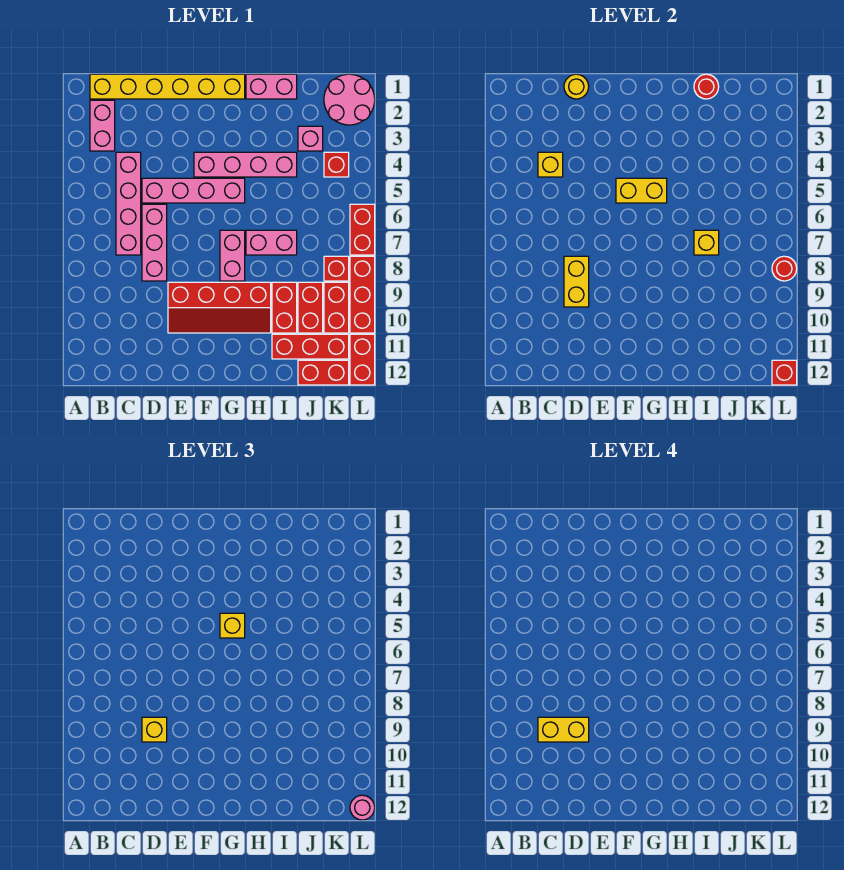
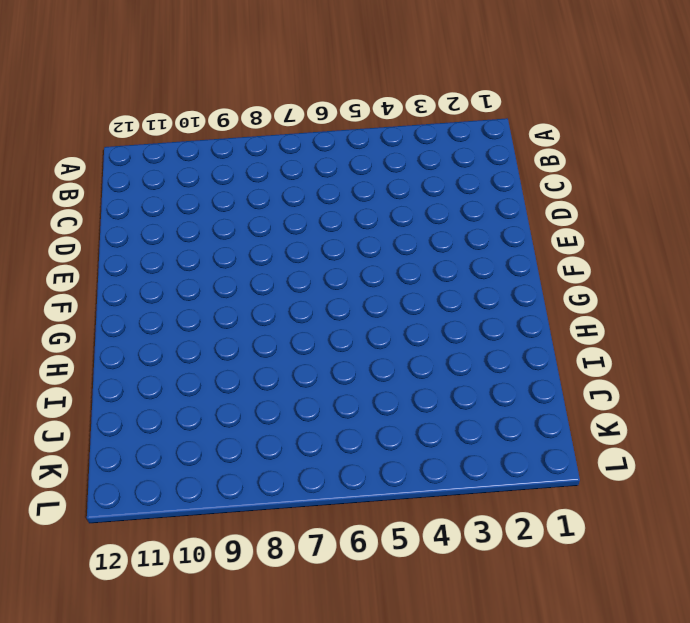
none -> yellow 1x6 brick [90,74,245,99]
none -> pink 1x2 brick [90,100,115,151]
none -> pink 1x4 brick [116,152,141,255]
none -> pink 1x4 brick [142,178,245,203]

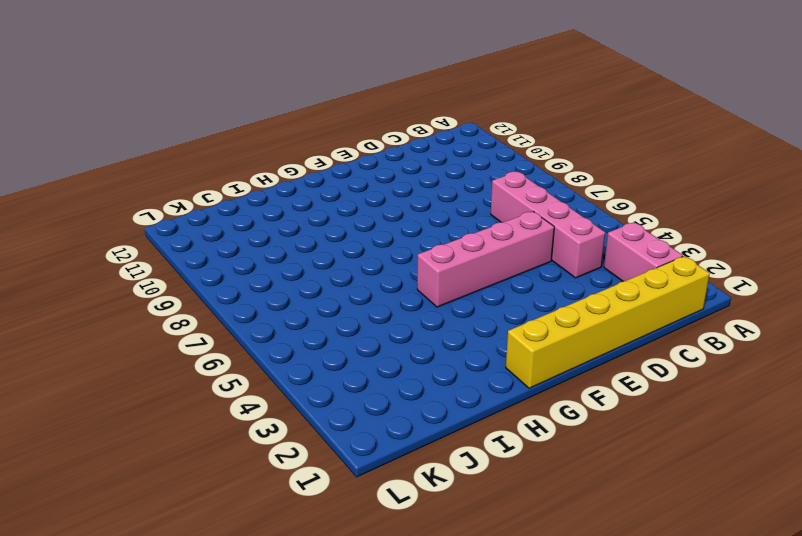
none -> pink 1x3 brick [142,204,167,281]
none -> red 2x4 slope [168,282,271,333]
none -> pink 1x4 brick [194,152,297,177]
none -> pink 1x2 brick [220,230,245,281]

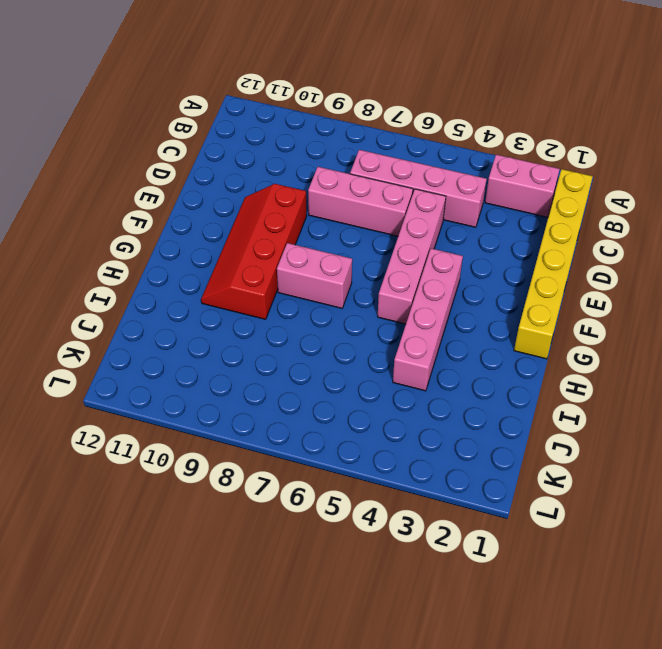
none -> pink 1x2 brick [246,74,297,99]
none -> pink 1x2 brick [246,230,297,255]
none -> red 1x2 brick [272,282,297,333]
none -> red 1x3 brick [272,334,349,359]

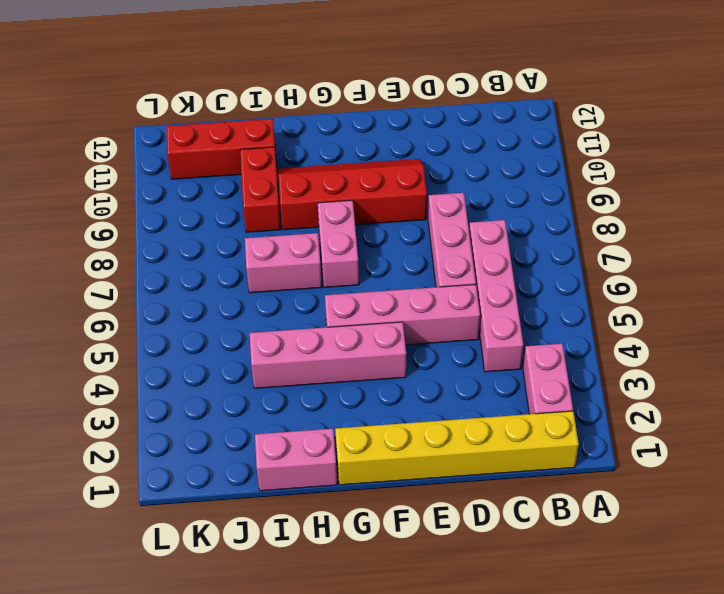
none -> pink 1x1 brick [298,126,323,151]
none -> red 1x2 brick [298,282,323,333]
none -> red 1x2 brick [298,360,349,385]
none -> pink 2x2 round brick [324,74,375,125]

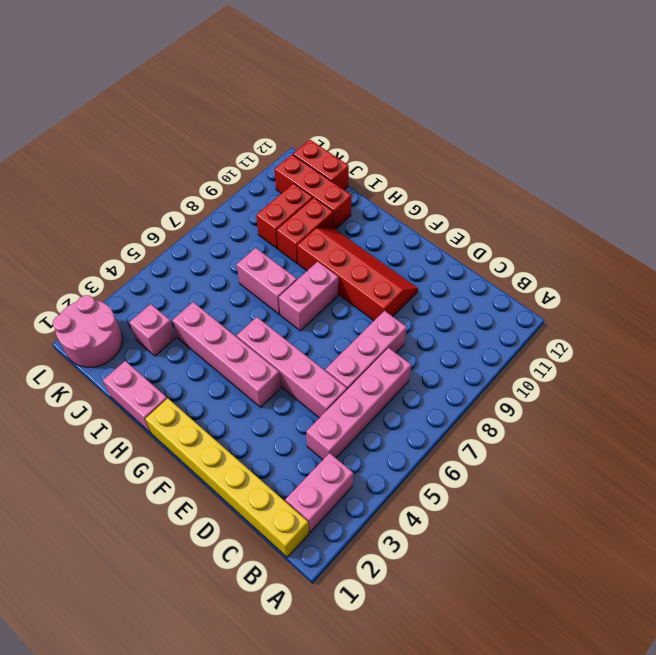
none -> red 1x1 brick [324,152,349,177]
none -> red 1x1 brick [324,256,349,281]
none -> red 1x2 brick [324,282,349,333]
none -> red 1x2 brick [350,204,375,255]

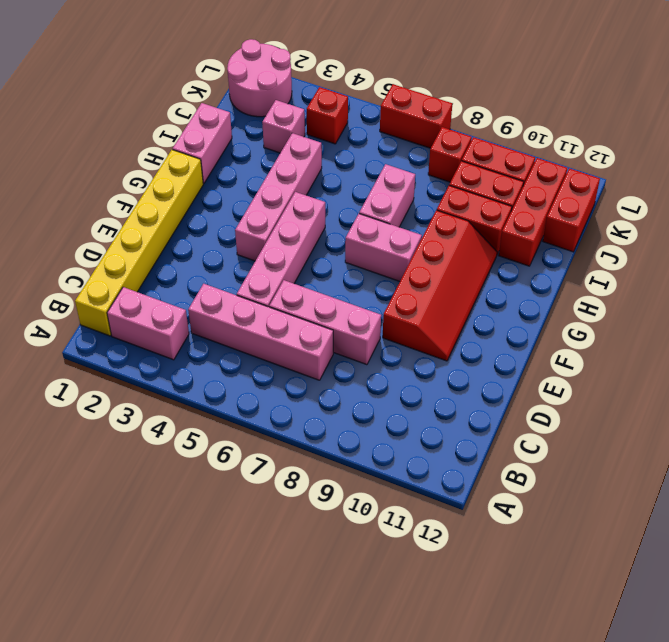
none -> red 1x3 brick [350,256,375,333]
none -> red 1x2 brick [350,334,375,385]
none -> yellow 1x1 brick [538,152,563,177]
none -> yellow 1x1 round brick [564,74,589,99]

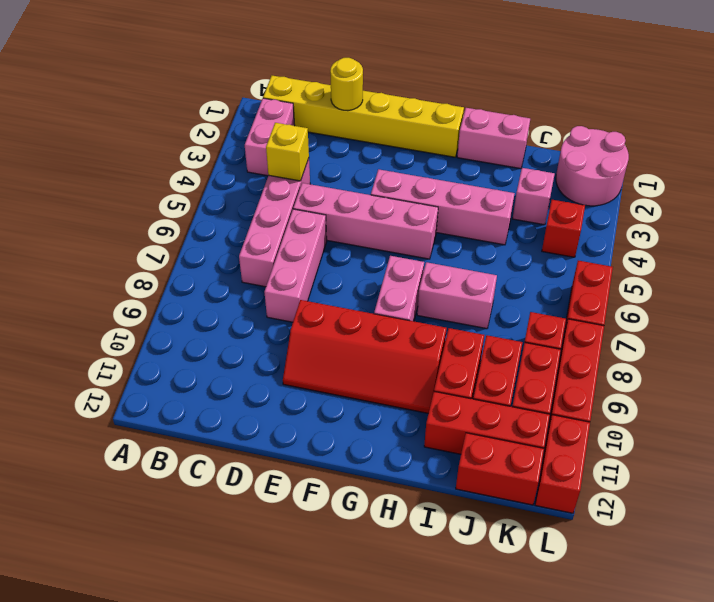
none -> yellow 1x2 brick [564,256,589,307]
none -> yellow 1x2 brick [616,178,667,203]
none -> red 1x1 round brick [694,74,719,99]
none -> yellow 1x1 brick [694,230,719,255]

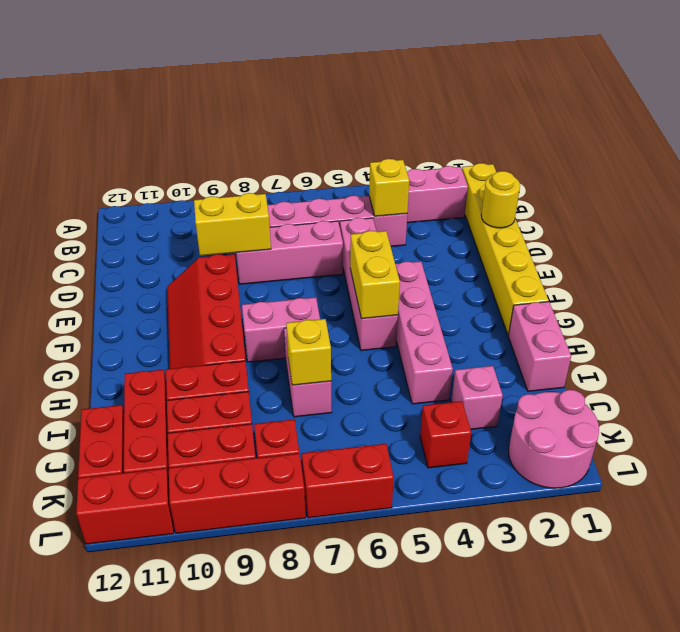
none -> red 1x1 round brick [694,74,719,99]
none -> red 1x1 round brick [772,256,797,281]
none -> red 1x1 brick [772,360,797,385]
none -> yellow 1x1 brick [142,717,167,742]

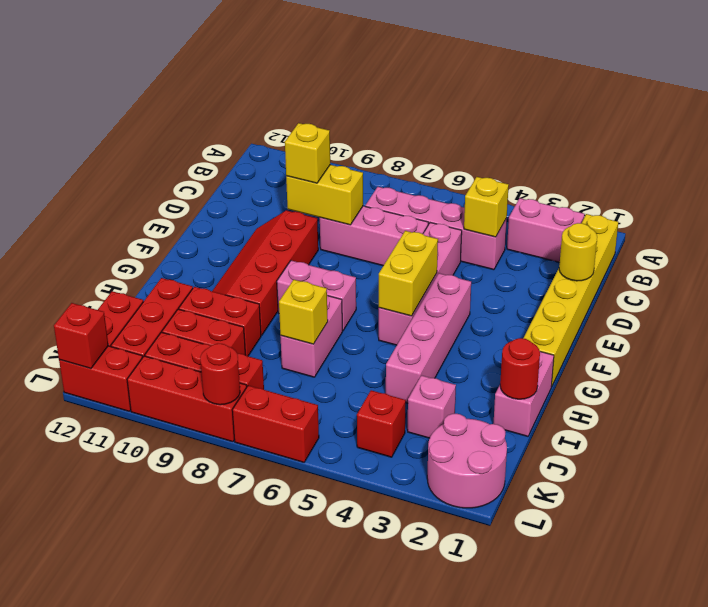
none -> yellow 1x1 brick [220,613,245,638]
none -> pink 1x1 round brick [350,795,375,820]
none -> yellow 1x2 brick [538,717,589,742]

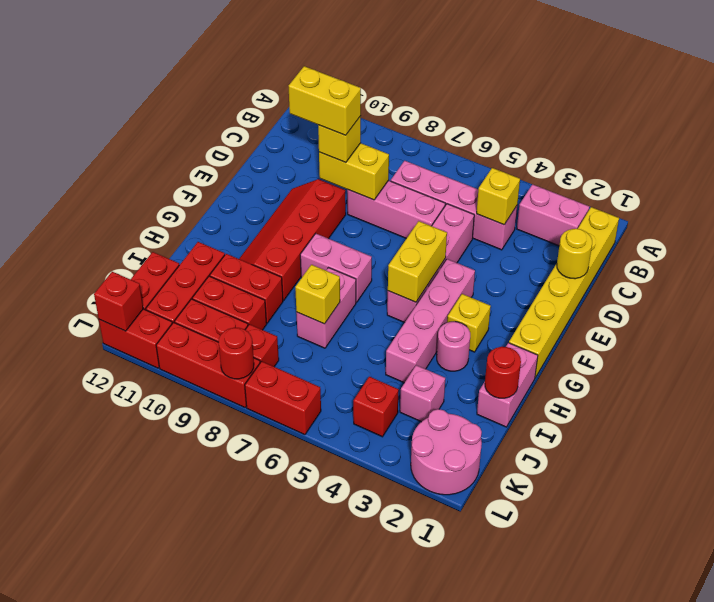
yellow 1x2 brick [289,66,361,135] -> yellow 1x2 brick turned to [538,717,589,742]
yellow 1x1 brick [447,294,491,352] -> yellow 1x1 brick moved to [220,613,245,638]
pink 1x1 round brick [437,322,470,371] -> pink 1x1 round brick moved to [350,795,375,820]

